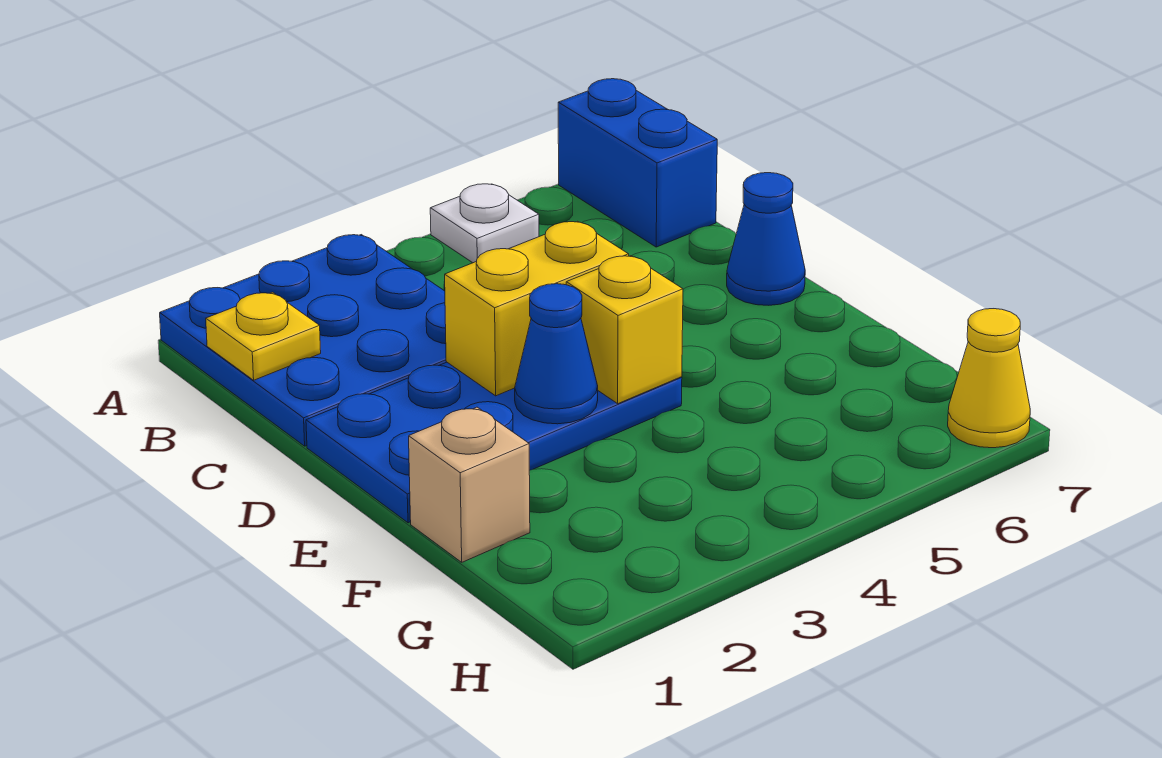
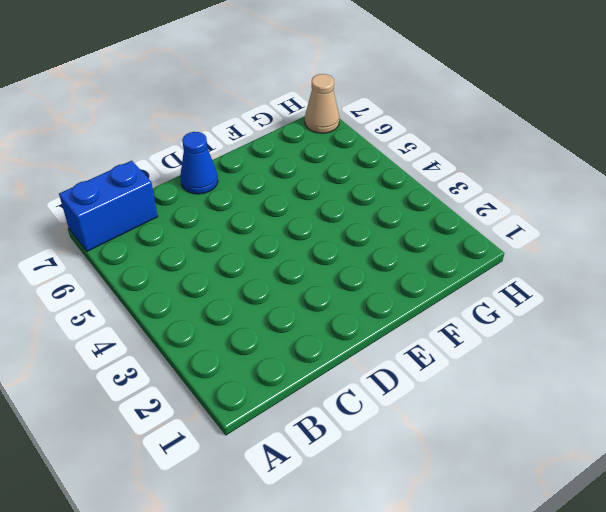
tan 1x1 cone [305,74,339,133] -> yellow 1x1 cone [948,309,1030,448]
none -> blue 3x3 plate [160,235,446,446]
none -> white 1x1 plate [430,184,539,263]

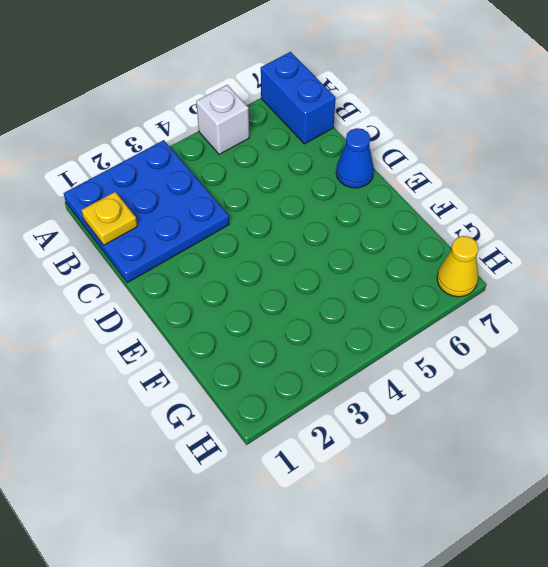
white 1x1 brick [196,85,249,154] -> white 1x1 plate [430,184,539,263]
none -> blue 2x4 plate [306,362,682,523]
none -> tan 1x1 brick [409,407,530,562]

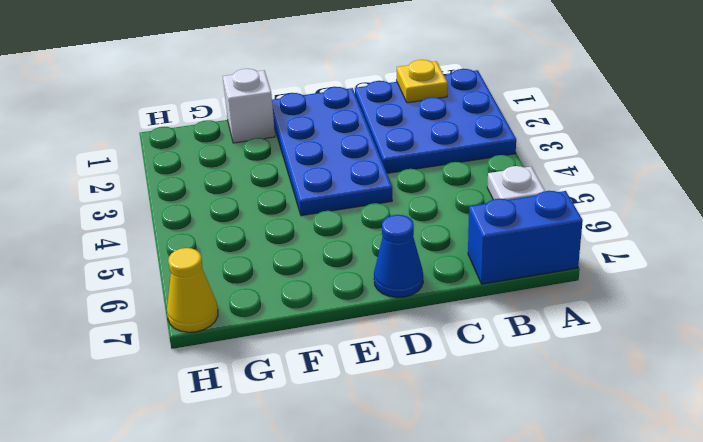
white 1x1 brick [223,69,275,143] -> tan 1x1 brick [409,407,530,562]
none -> yellow 1x2 brick [445,221,629,396]
none -> blue 1x1 cone [515,284,598,424]

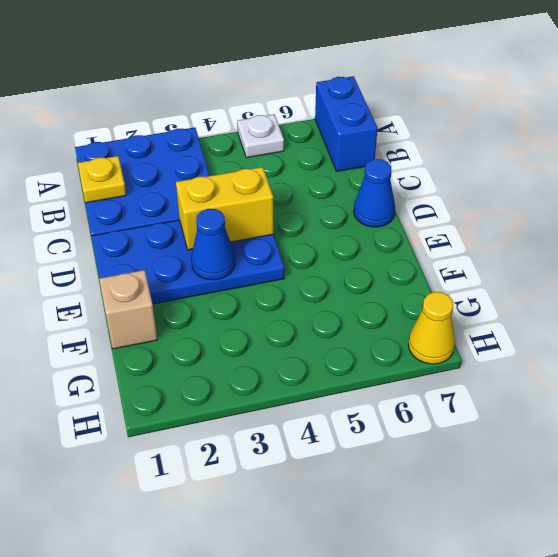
none -> yellow 1x1 brick [566,256,683,404]

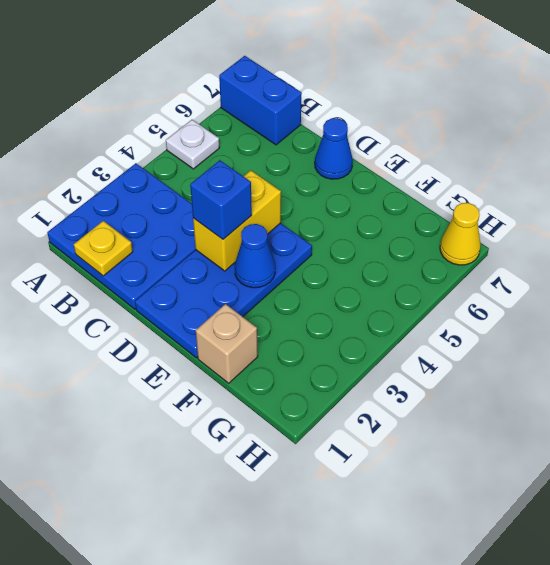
blue 1x1 brick [190,160,252,239] -> none
none -> yellow 1x1 brick [566,256,683,404]

